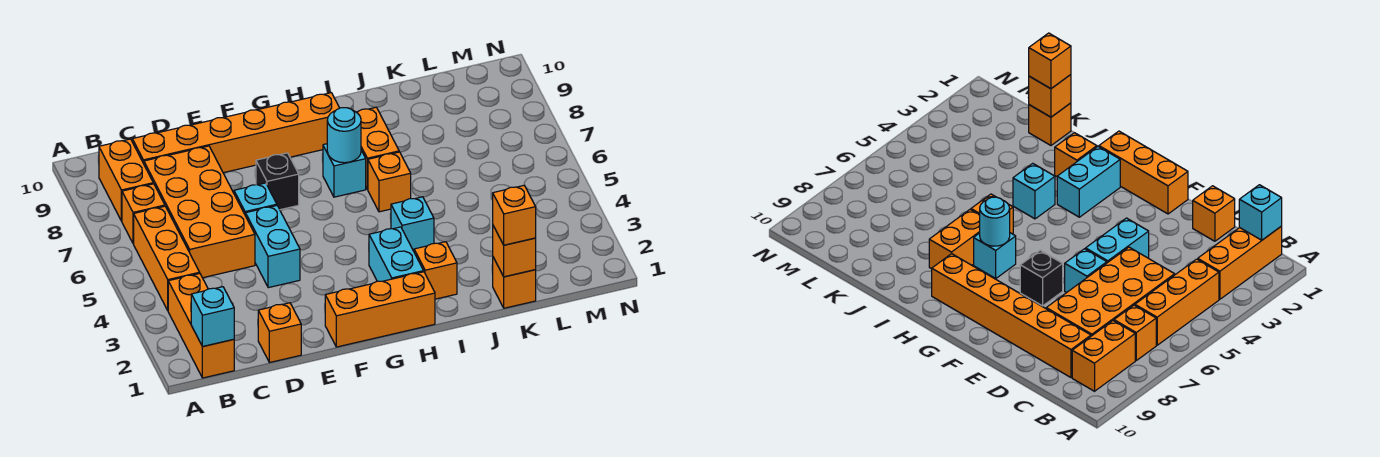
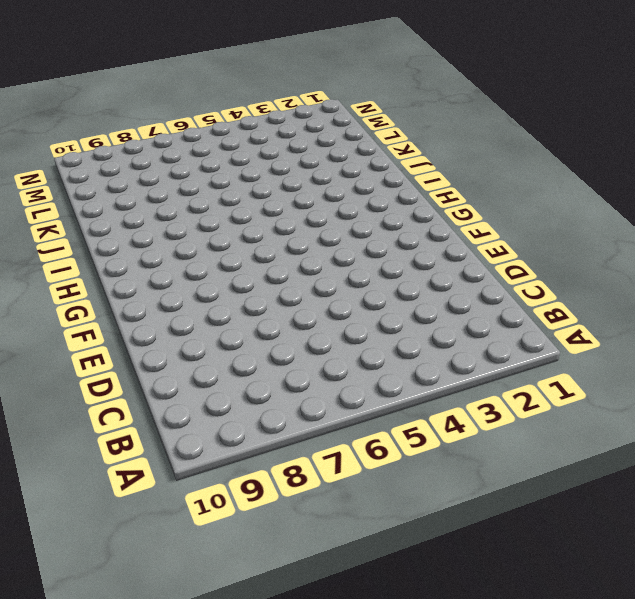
none -> orange 1x3 brick [168,274,234,378]
none -> orange 1x3 brick [134,206,200,310]
none -> orange 1x1 brick [122,184,165,244]

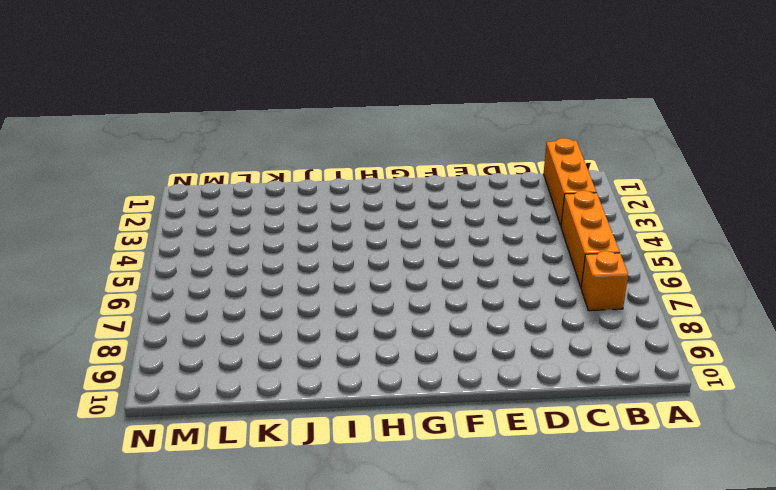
none -> orange 1x2 brick [99,139,153,221]
none -> orange 2x4 brick [144,146,255,278]
none -> orange 1x6 brick [132,93,339,173]

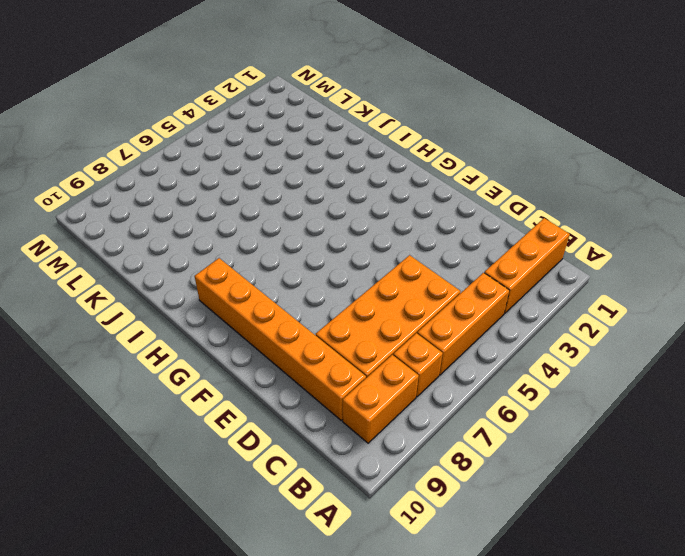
none -> orange 1x1 brick [258,303,301,363]
none -> cyan 1x2 brick [246,206,300,288]
none -> cyan 1x1 brick [234,183,277,216]

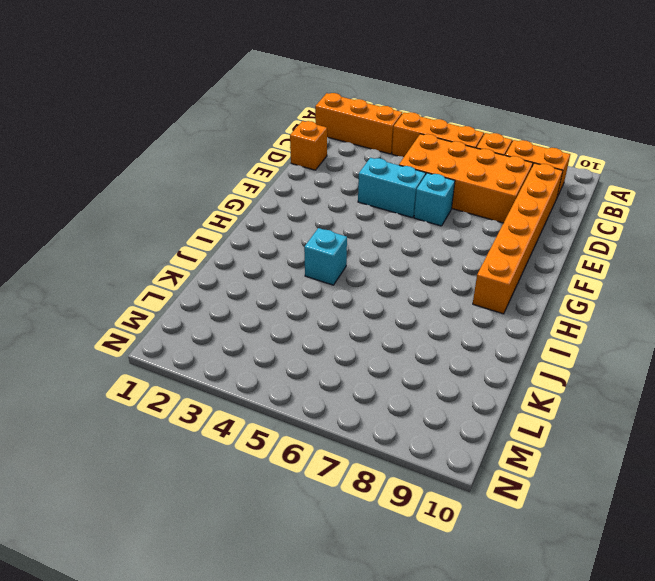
none -> orange 1x3 brick [325,272,435,347]
none -> black 1x1 brick [256,153,299,210]
none -> cyan 1x2 brick [369,227,424,281]

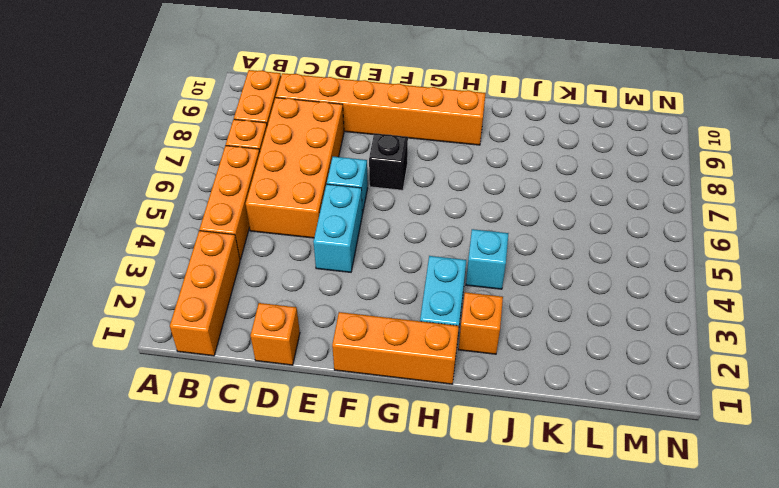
none -> cyan 1x1 brick [323,144,366,197]
none -> orange 1x1 brick [368,152,411,212]
none -> orange 1x2 brick [356,107,399,189]

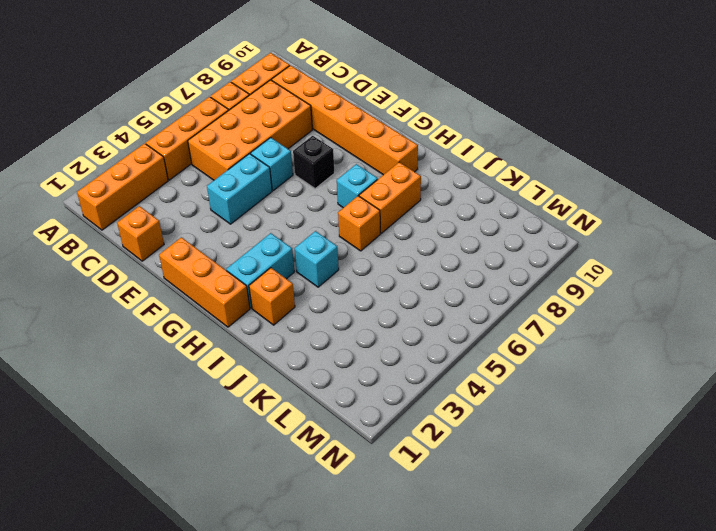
none -> orange 1x1 brick [493,257,536,308]
none -> cyan 1x1 brick [191,287,234,347]
none -> cyan 1x1 round brick [327,108,361,163]

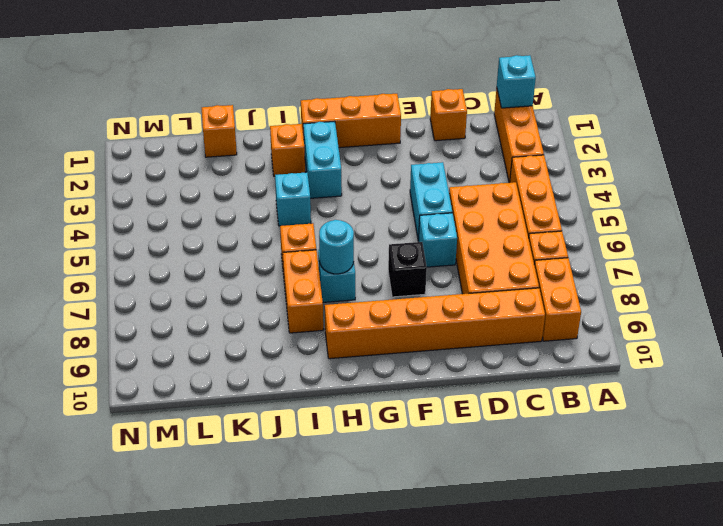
none -> orange 1x1 brick [493,226,536,277]
none -> orange 1x1 brick [493,185,536,245]

